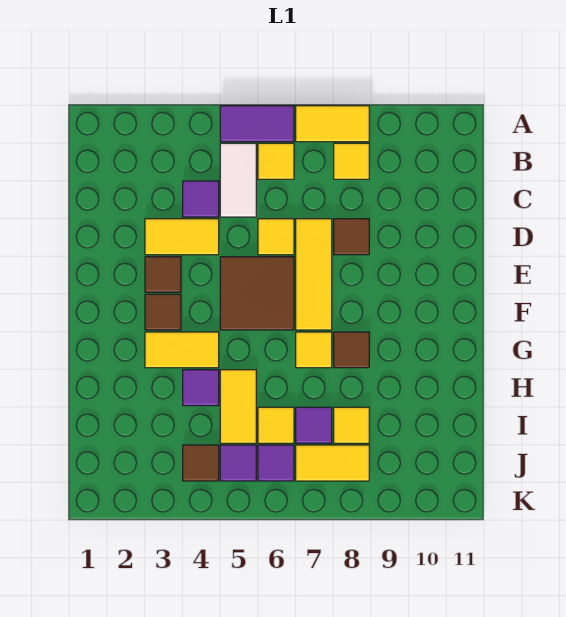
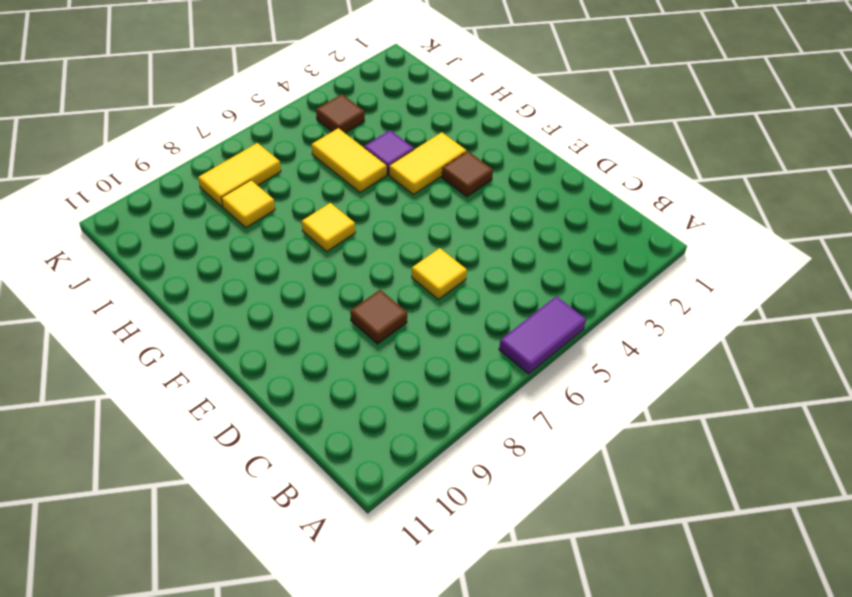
none -> yellow 1x2 tile [296,106,369,142]
none -> white 1x2 tile [220,143,256,217]
none -> yellow 1x1 tile [258,143,294,179]

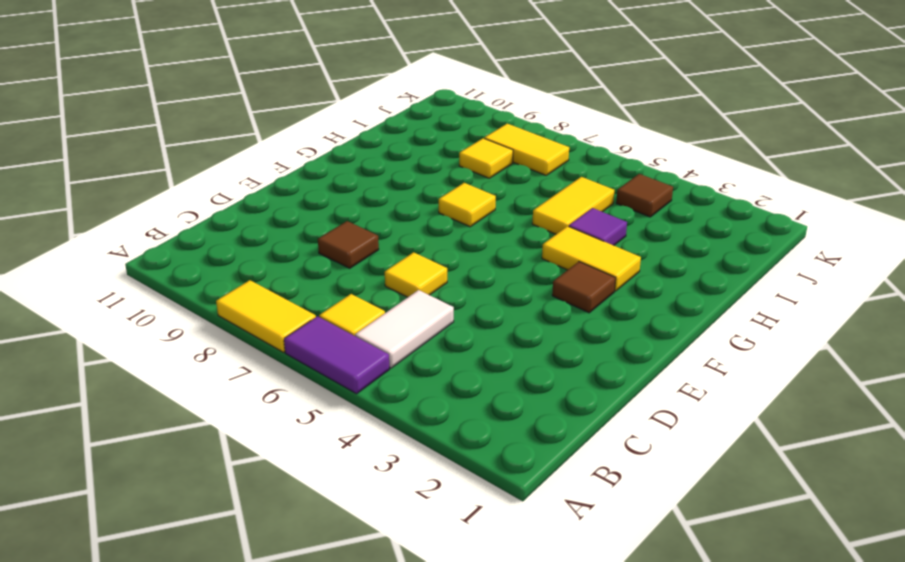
none -> yellow 1x1 tile [334,143,369,179]
none -> purple 1x1 tile [183,181,219,217]
none -> yellow 1x2 tile [145,219,219,255]

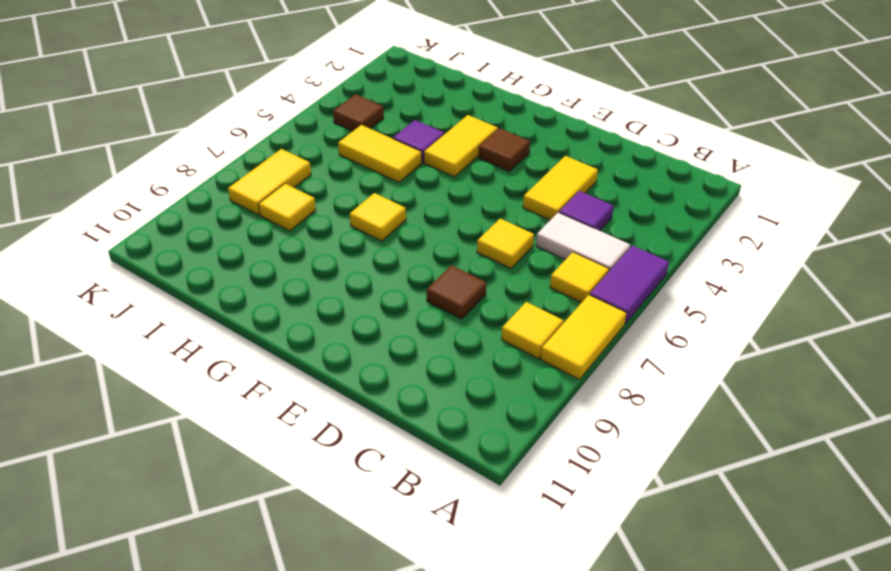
none -> yellow 1x3 tile [296,219,332,330]
none -> brown 1x1 tile [145,257,181,292]
none -> brown 2x2 tile [220,257,294,330]

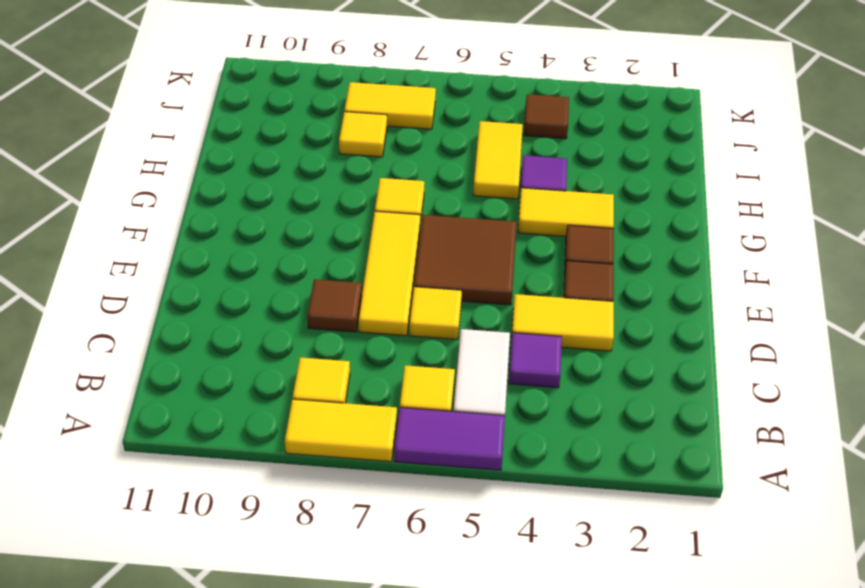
none -> brown 1x1 tile [334,332,369,368]
none -> yellow 1x1 tile [258,407,294,443]
none -> purple 1x1 tile [296,407,332,443]

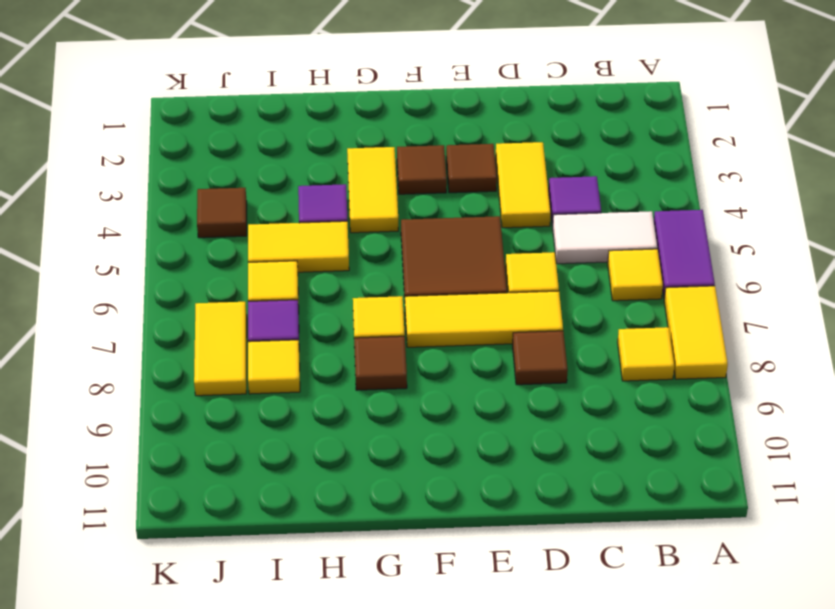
none -> purple 1x1 tile [220,445,256,481]
none -> purple 1x1 tile [258,445,294,481]

